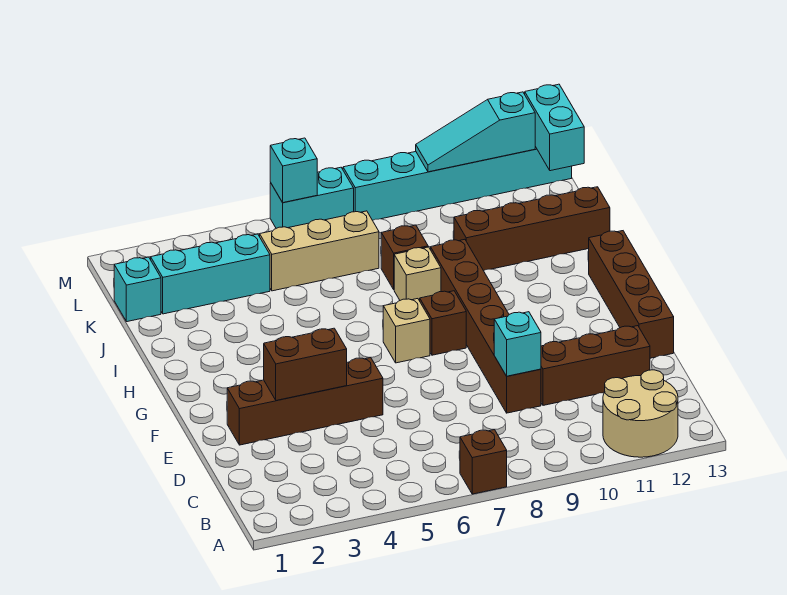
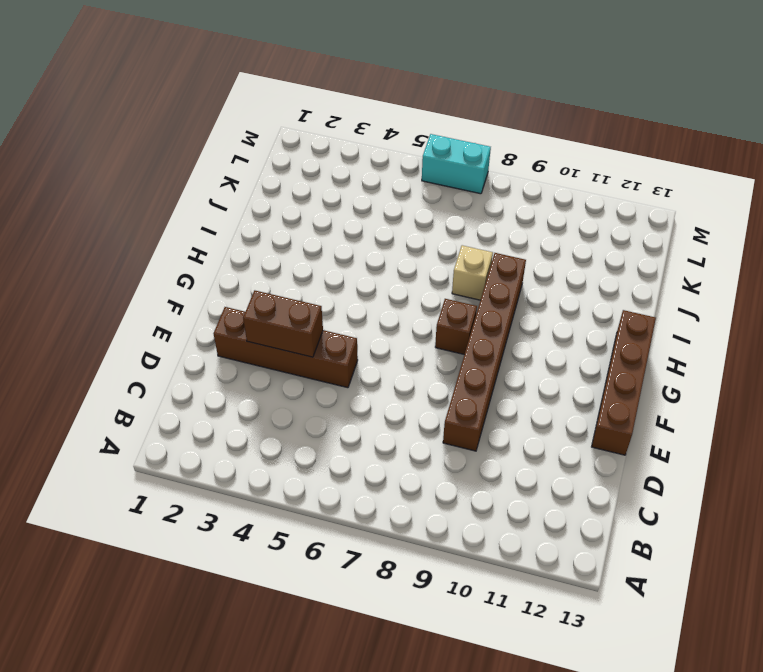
none -> brown 1x1 brick [460,430,507,494]
none -> tan 2x2 round brick [603,370,678,457]
none -> brown 1x3 brick [541,326,650,405]

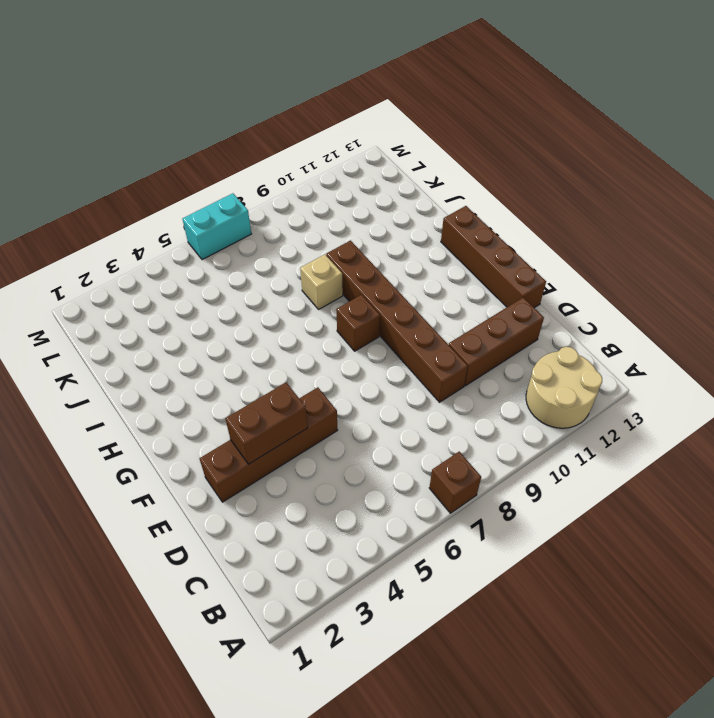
none -> tan 1x1 brick [383,299,430,363]
none -> brown 1x1 brick [381,225,428,289]
none -> brown 1x4 brick [454,187,610,271]

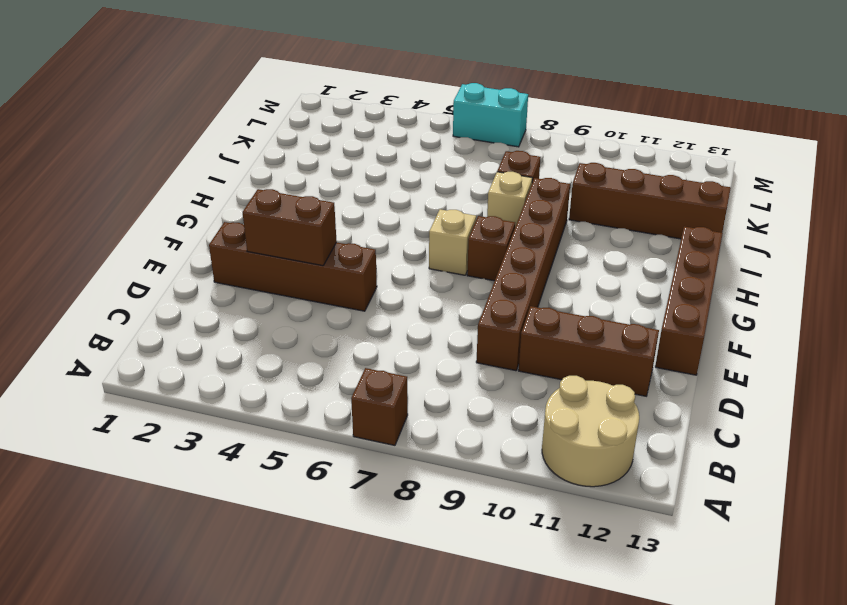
none -> cyan 1x1 brick [114,257,161,322]
none -> cyan 1x3 brick [151,234,270,314]
none -> tan 1x3 brick [260,211,379,291]

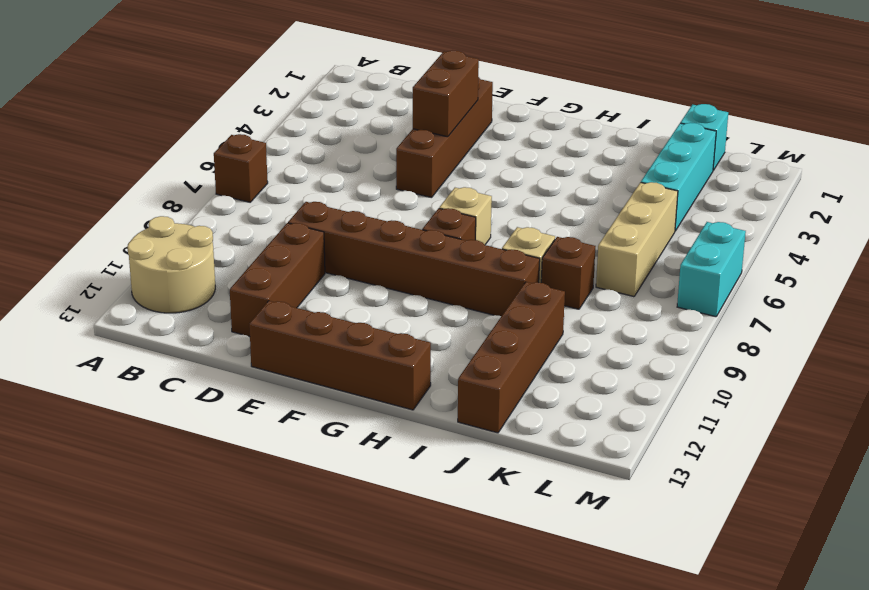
none -> cyan 1x6 brick [343,147,572,220]
none -> cyan 1x1 brick [494,312,541,376]
none -> cyan 1x2 brick [525,84,584,171]

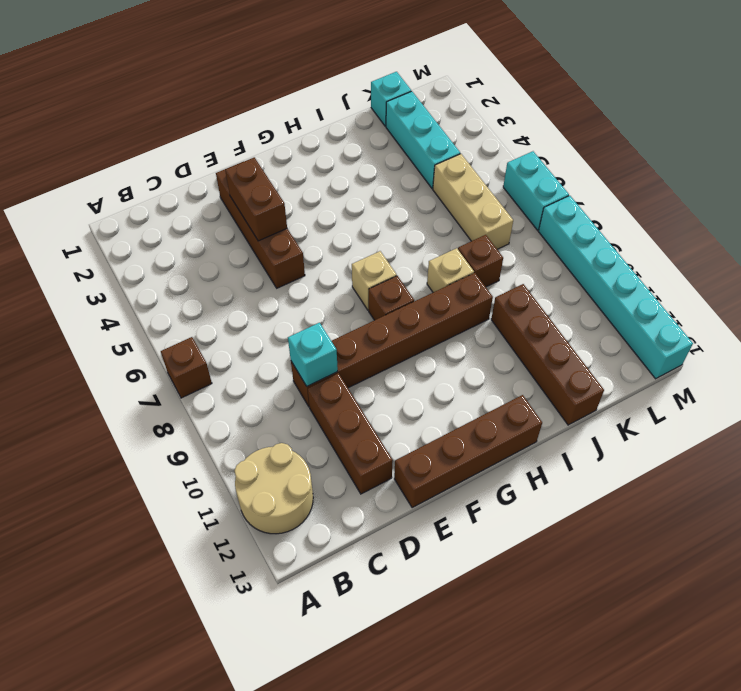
none -> cyan 1x2 brick [525,84,584,171]
none -> cyan 1x1 brick [270,138,317,203]
none -> cyan 1x3 slope [416,92,535,172]

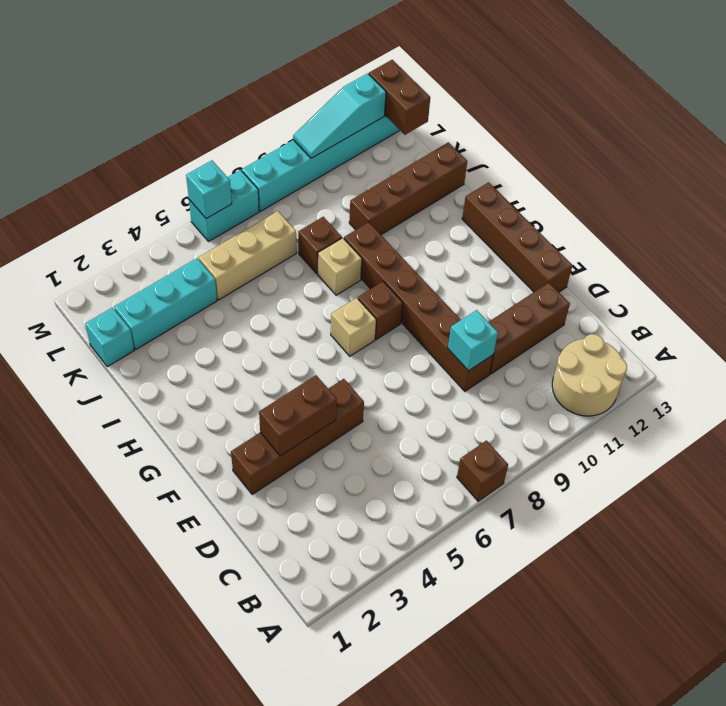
brown 1x2 brick [369,60,430,135] -> cyan 1x2 brick [525,84,584,171]

